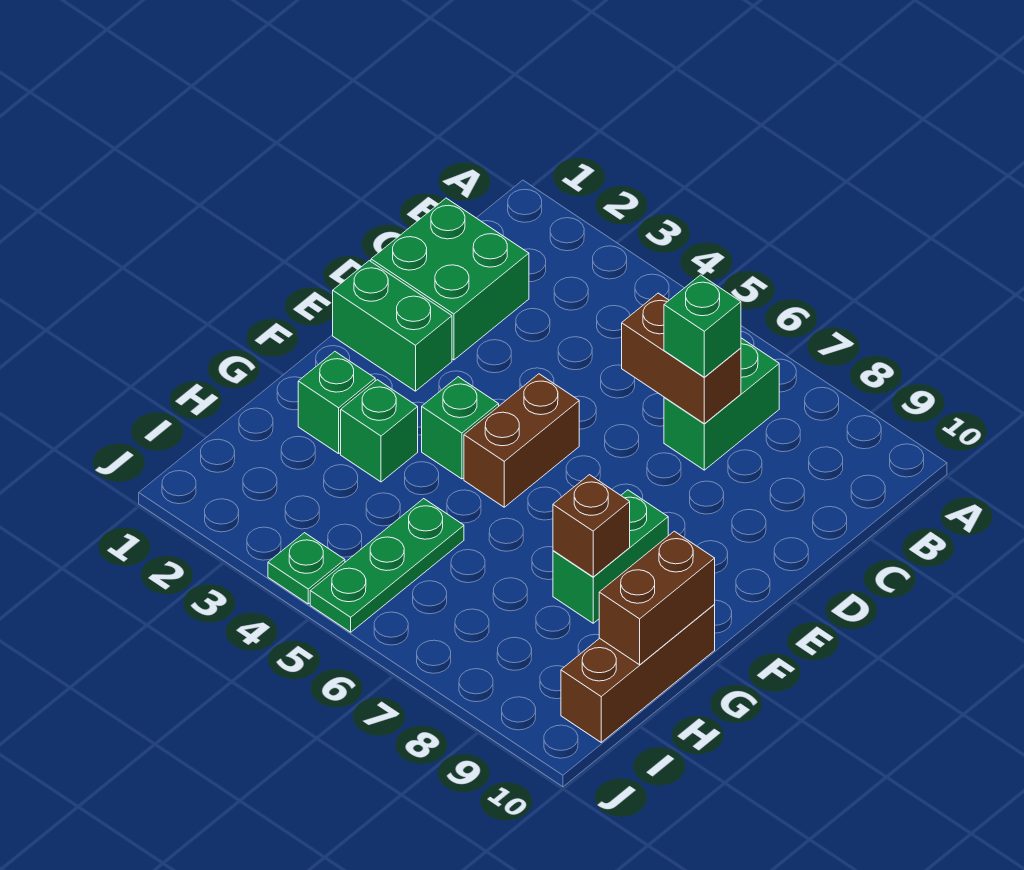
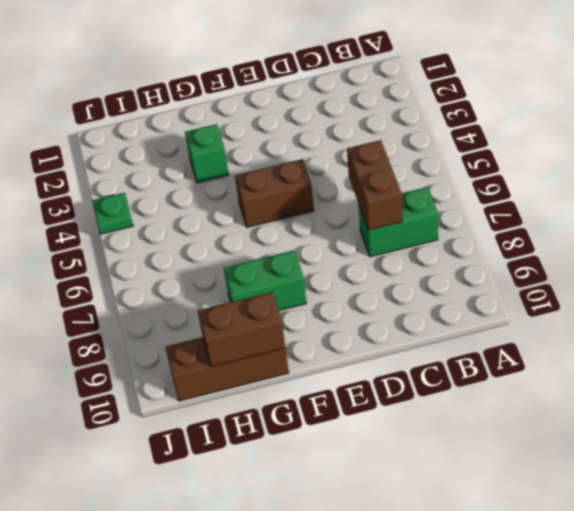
none -> green 2x2 brick [371,198,529,360]
none -> green 1x2 brick [333,261,452,391]
none -> green 1x1 brick [422,377,499,479]

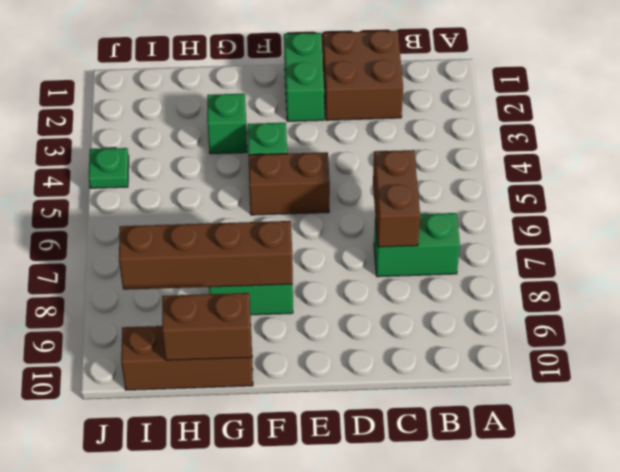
brown 2x2 brick [323,31,403,120] -> green 2x2 brick [371,198,529,360]
brown 1x4 brick [119,221,293,290] -> brown 1x1 brick [553,475,630,577]
none -> green 1x1 brick [298,352,375,454]
none -> green 1x3 plate [310,499,464,632]
none -> green 1x1 brick [664,275,741,377]

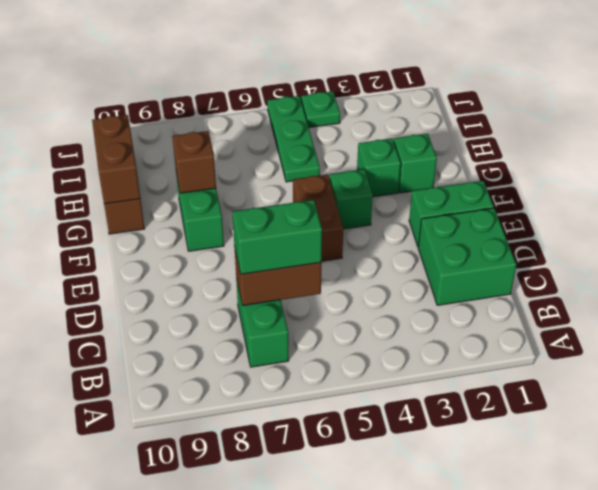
green 1x2 brick [233,200,322,274] -> green 1x1 brick [664,275,741,377]

